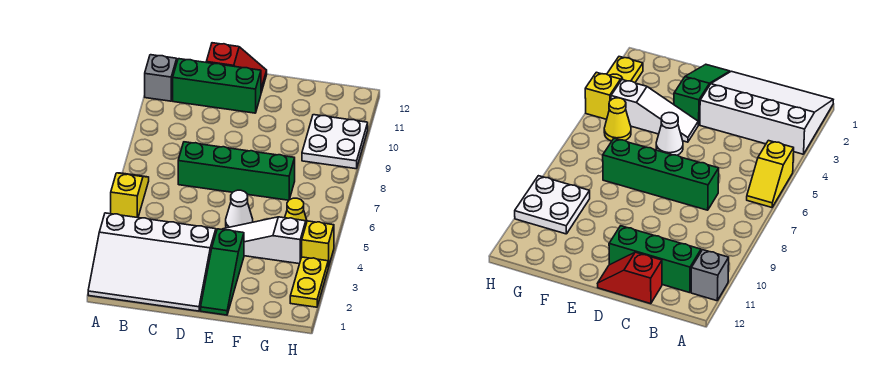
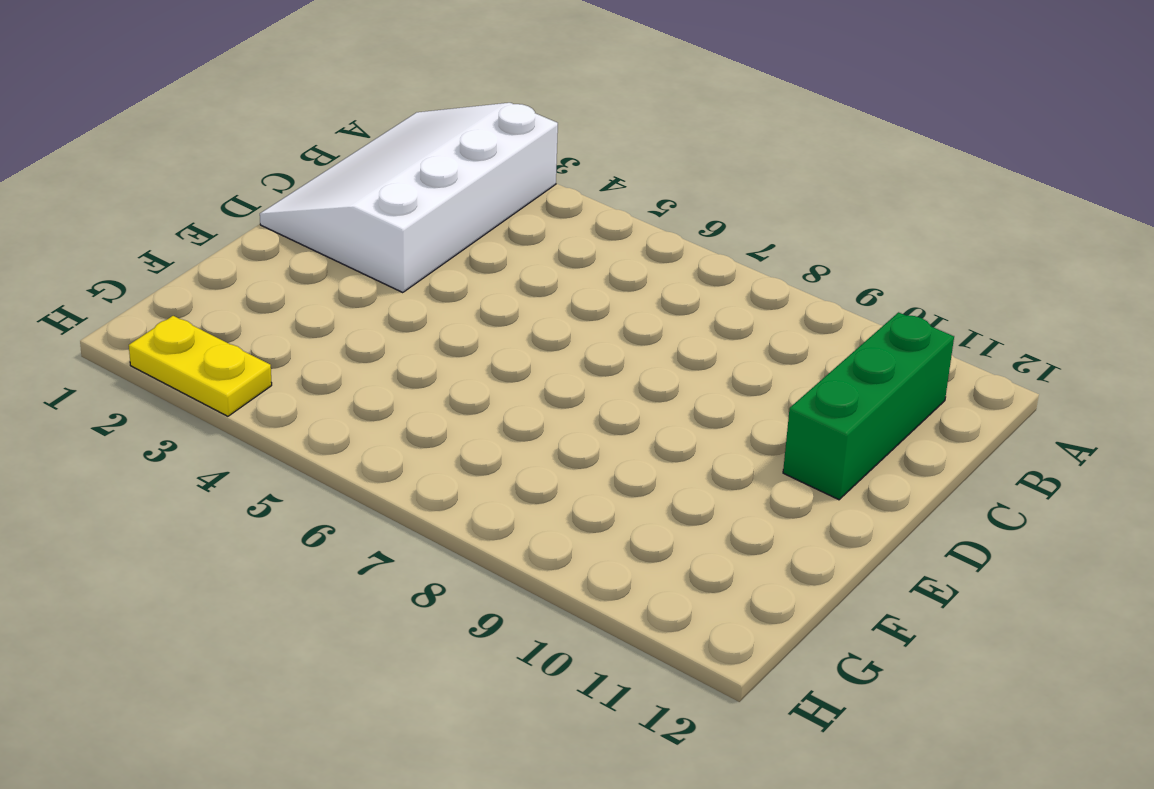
none -> yellow 1x2 slope [111,173,149,218]
none -> grey 1x1 brick [145,55,177,101]
none -> green 1x4 brick [178,142,295,200]

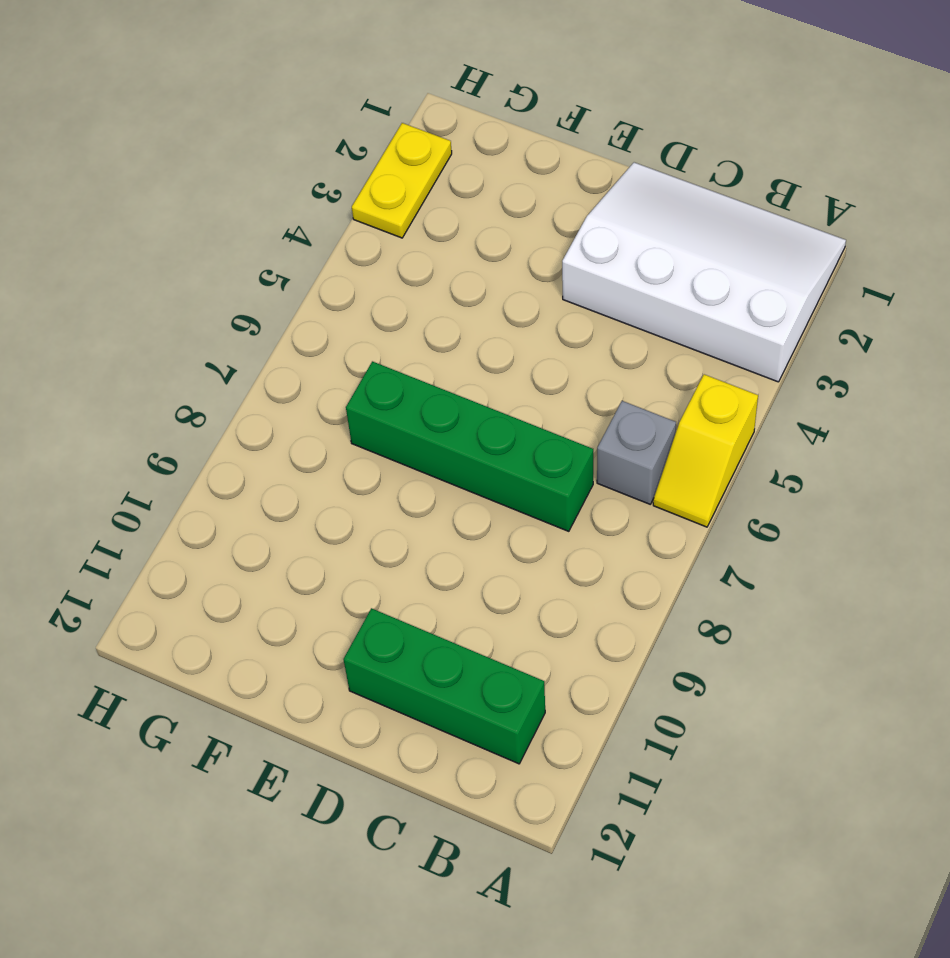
grey 1x1 brick [597,401,676,504] -> grey 1x1 brick moved to [145,55,177,101]
none -> red 1x2 slope [206,43,267,92]
none -> green 1x3 slope [201,229,244,315]
none -> white 1x3 slope [223,217,306,264]

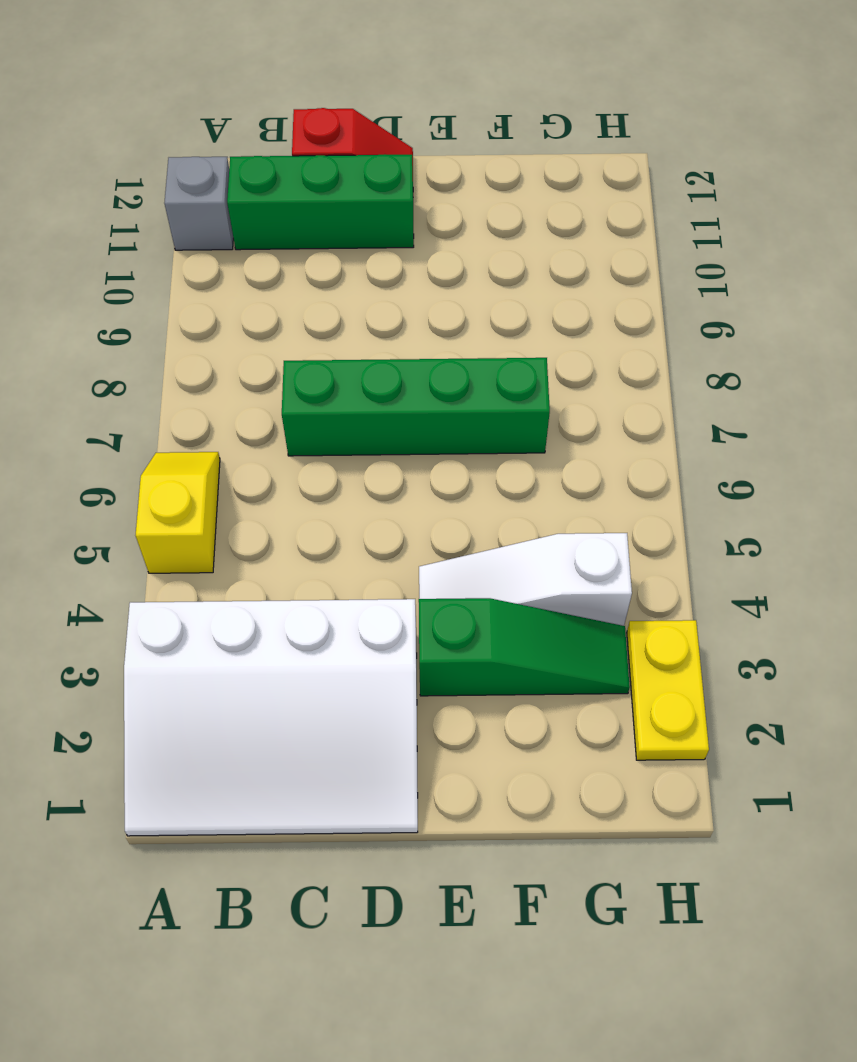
green 1x3 slope [419,598,630,696] -> green 1x3 slope turned to [201,229,244,315]
none -> white 1x1 cone [226,190,253,228]
none -> yellow 1x1 cone [285,198,307,223]
none -> white 2x2 plate [302,115,368,169]

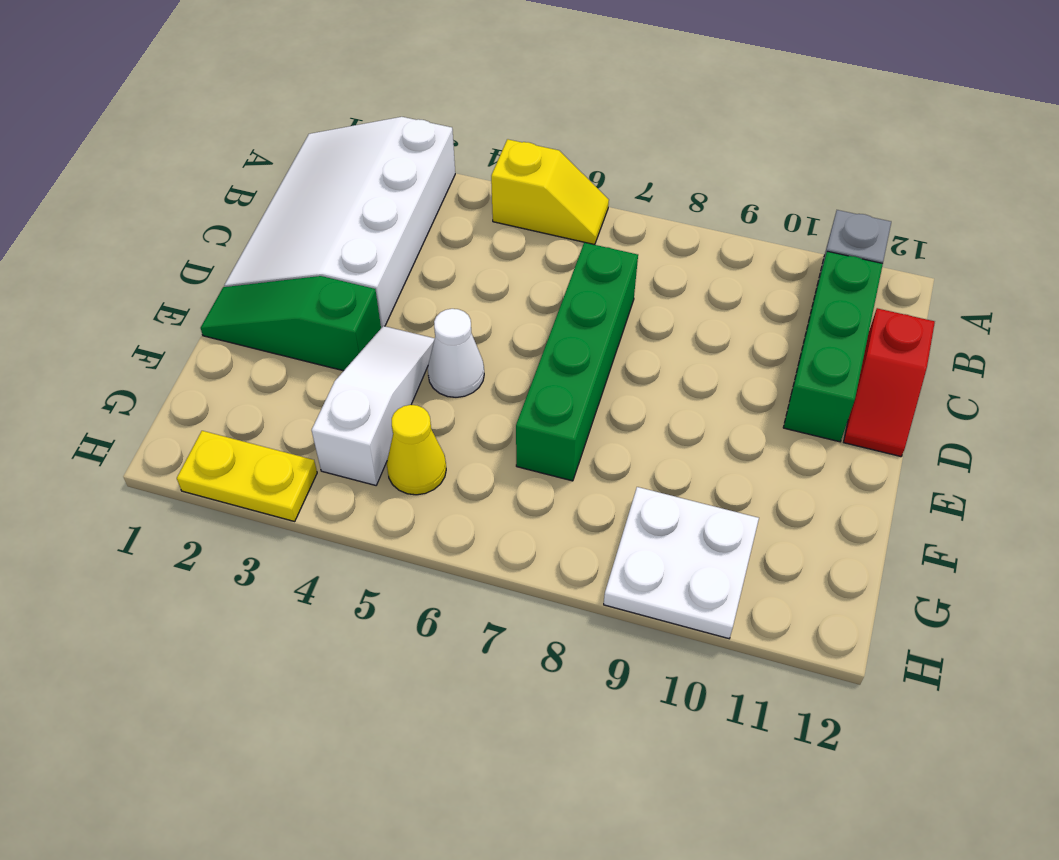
none -> yellow 1x1 brick [302,221,334,267]

